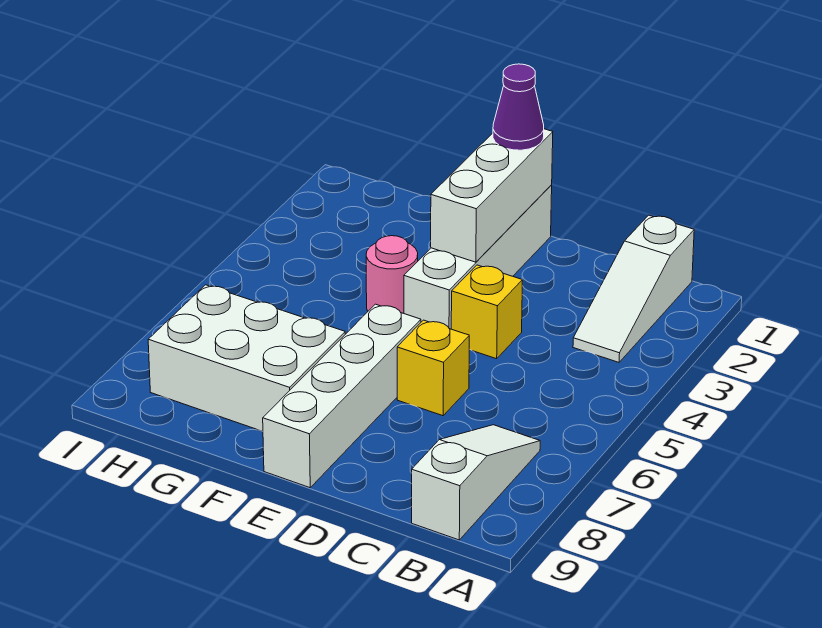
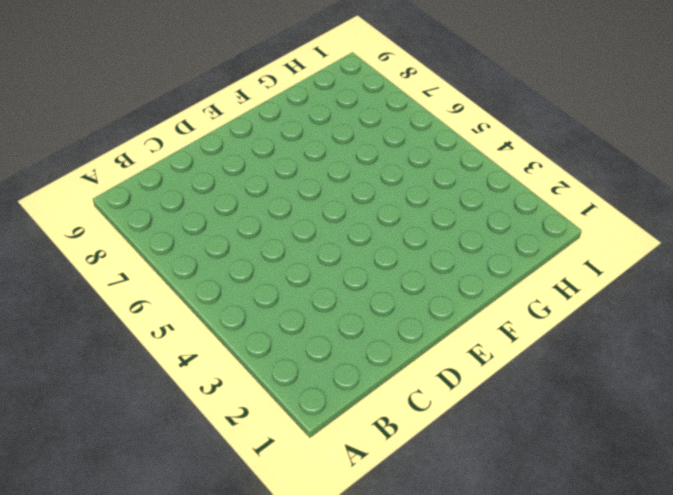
none -> white 1x3 slope [573,215,694,362]
none -> white 1x3 slope [412,425,540,540]

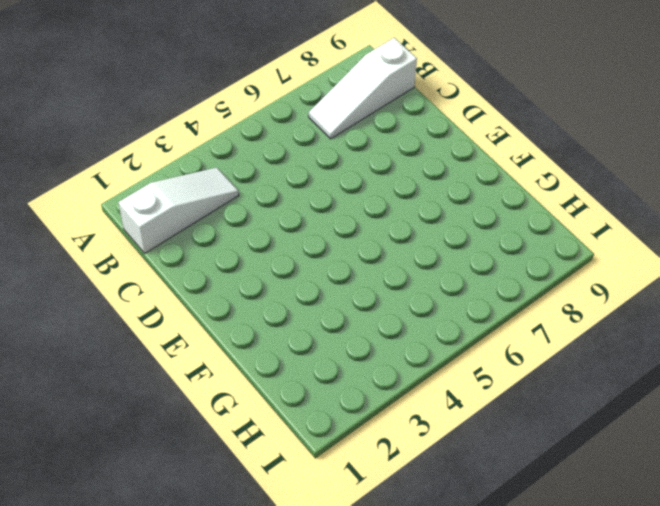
none -> yellow 1x1 brick [451,265,523,359]
none -> yellow 1x1 brick [397,320,469,416]

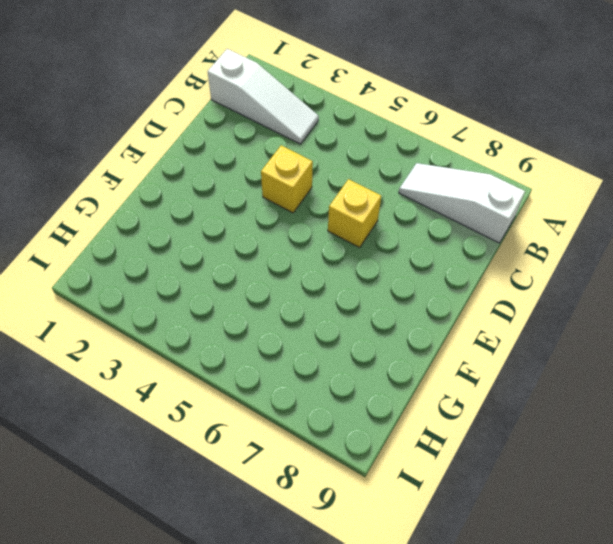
none -> white 1x4 brick [404,185,552,329]
none -> white 1x4 brick [263,304,421,488]

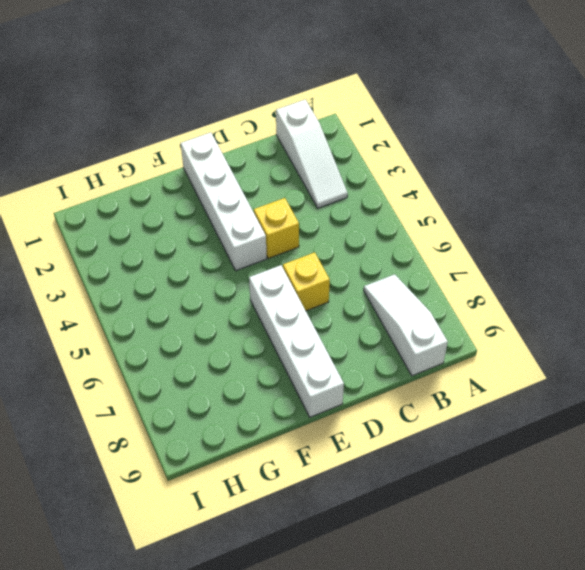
none -> pink 1x1 round brick [366,236,418,313]
none -> white 2x3 brick [148,285,345,431]

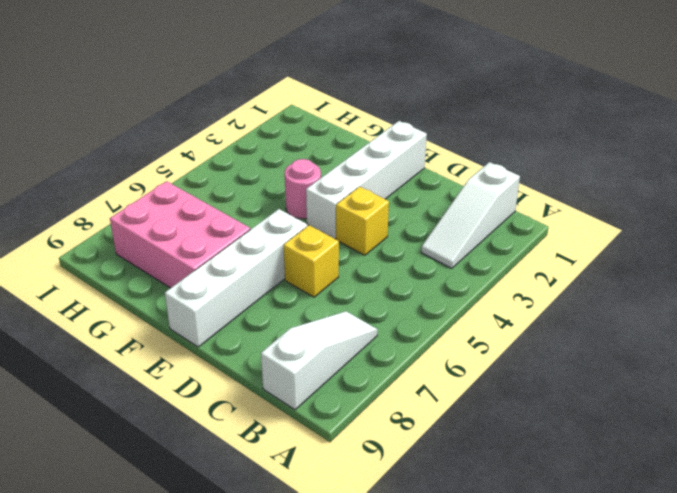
pink 2x3 brick [110,181,250,288] -> white 2x3 brick [148,285,345,431]
none -> white 1x3 brick [431,129,553,262]
none -> purple 1x1 cone [493,64,544,150]

